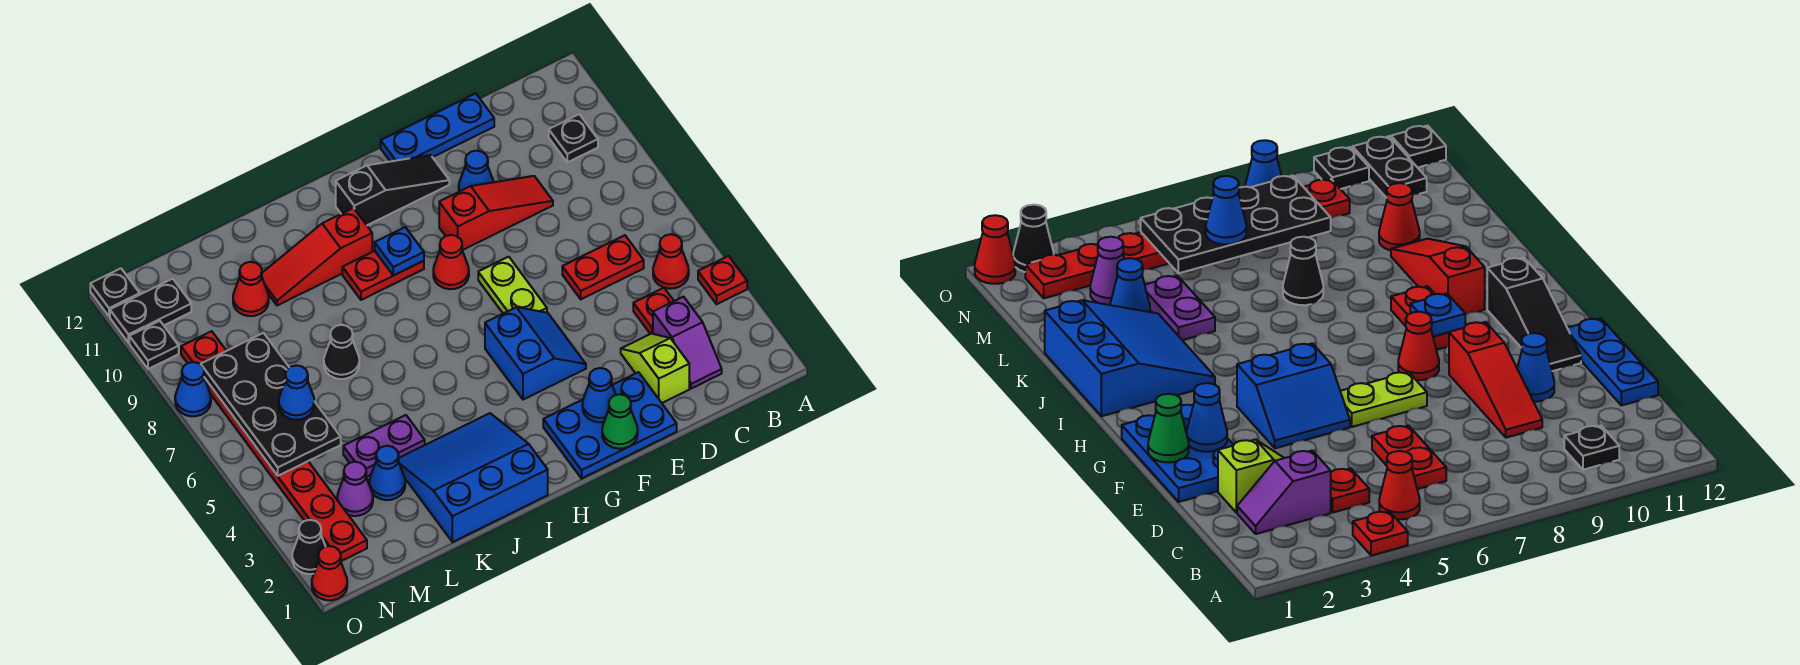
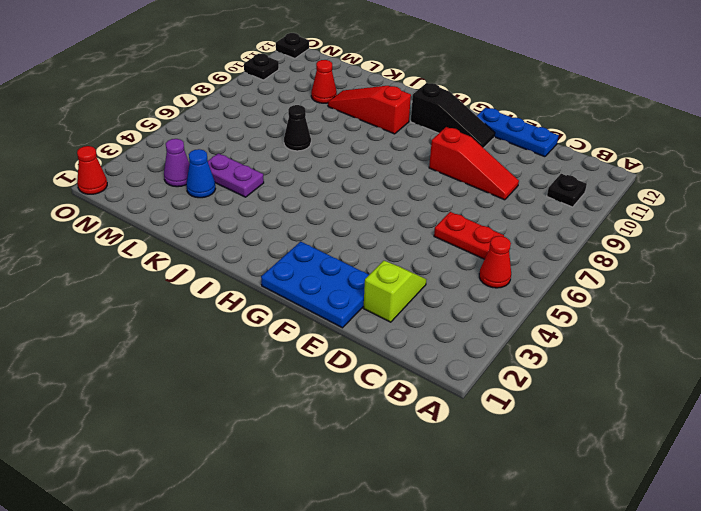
none -> red 1x1 plate [698,256,747,304]
none -> purple 1x2 slope [653,297,722,389]
none -> red 1x1 plate [633,288,674,334]
none -> blue 1x1 cone [459,151,494,192]

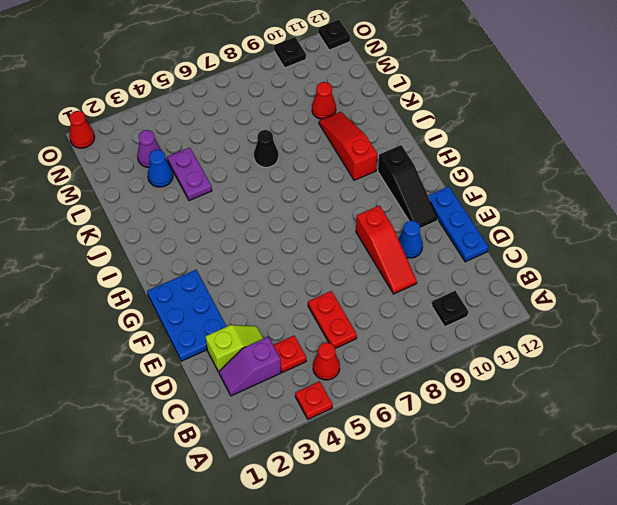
none -> blue 2x2 slope [485,307,586,400]
none -> lime 1x2 plate [478,257,547,313]
none -> red 1x1 cone [433,235,469,289]
none -> red 1x2 plate [342,251,424,300]

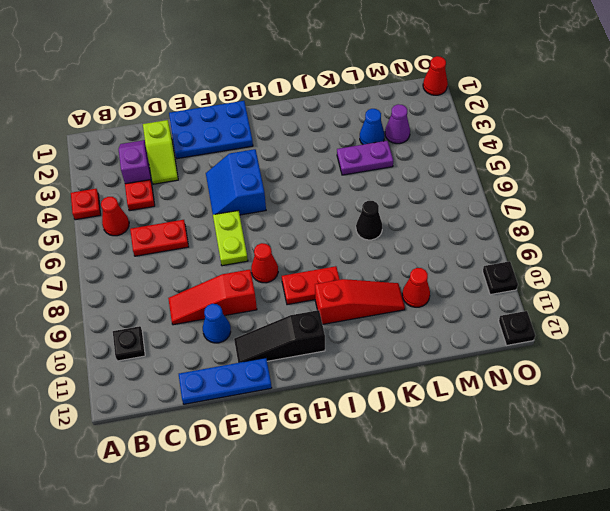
none -> blue 3x3 slope [398,413,548,542]
none -> red 1x8 plate [181,331,367,561]
none -> black 1x2 plate [110,279,191,343]
none -> black 1x1 cone [292,520,326,574]

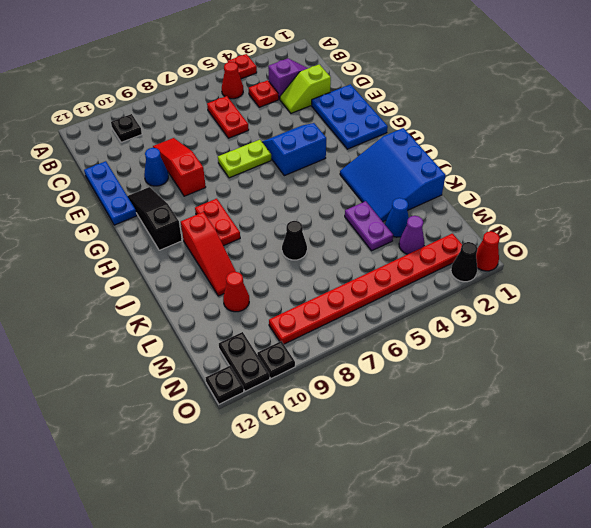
none -> red 1x1 cone [433,235,469,289]
none -> blue 1x1 cone [175,362,211,416]
none -> green 1x1 cone [602,394,638,449]
none -> blue 1x1 cone [582,368,616,422]

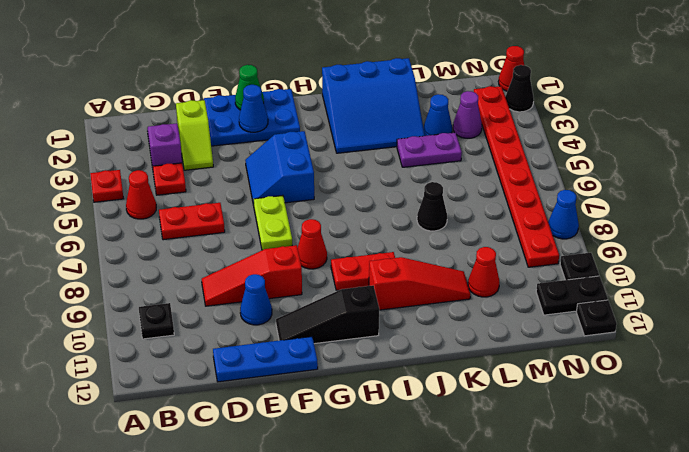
none -> blue 1x1 plate [375,227,424,275]
none -> black 2x4 plate [201,333,341,476]
none -> blue 1x1 cone [279,365,314,420]

